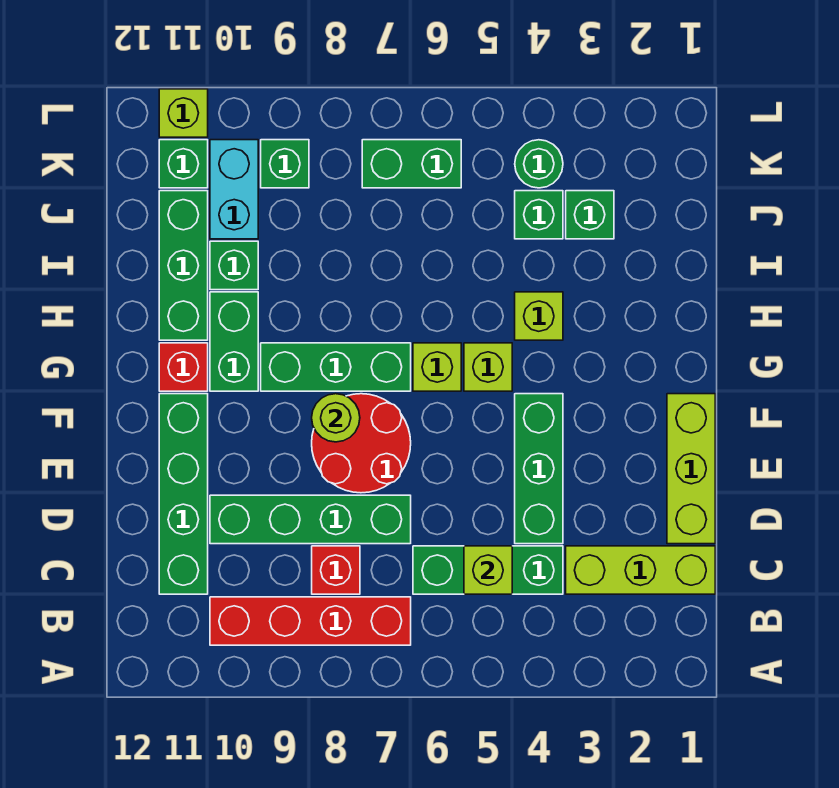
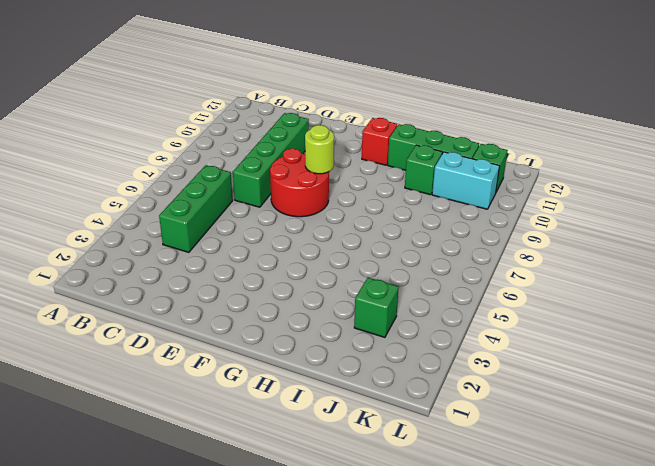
none -> red 1x4 brick [210,597,411,645]
none -> lime 1x3 brick [566,546,715,594]
none -> red 1x1 brick [312,546,360,594]

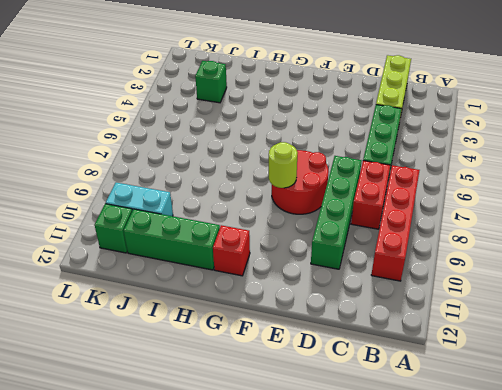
red 1x2 brick [351,161,390,229] -> red 1x1 brick [312,546,360,594]
none -> green 1x4 brick [159,394,208,594]
none -> lime 1x3 brick [667,394,715,544]
none -> green 1x3 brick [515,394,563,544]

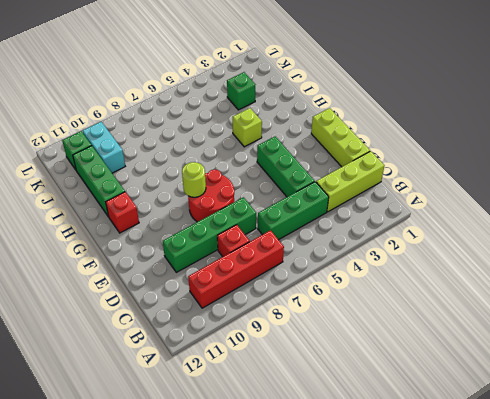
none -> green 1x4 brick [159,394,208,594]
none -> lime 1x1 brick [464,343,512,391]
none -> lime 1x1 brick [413,343,461,391]

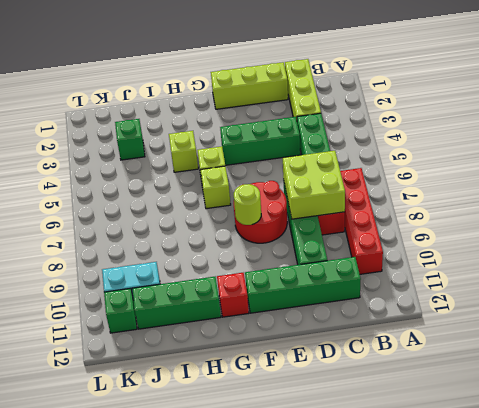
lime 2x2 brick [283,151,345,219] -> none
none -> green 1x3 brick [261,343,411,391]
none -> green 1x2 brick [210,292,258,391]
none -> green 1x1 brick [210,241,258,290]

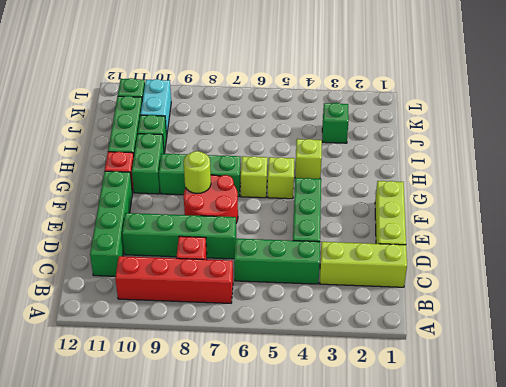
none -> green 1x1 brick [515,191,563,239]
none -> green 1x1 round brick [515,140,563,188]
none -> green 1x2 brick [362,140,461,188]

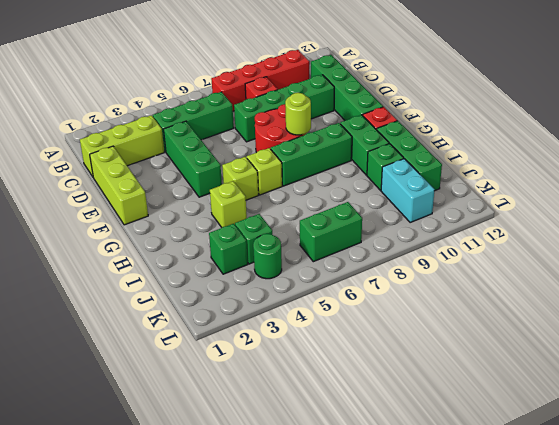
none -> green 1x1 brick [261,140,309,188]
none -> green 1x1 brick [159,140,208,188]
none -> lime 1x1 brick [159,89,208,137]

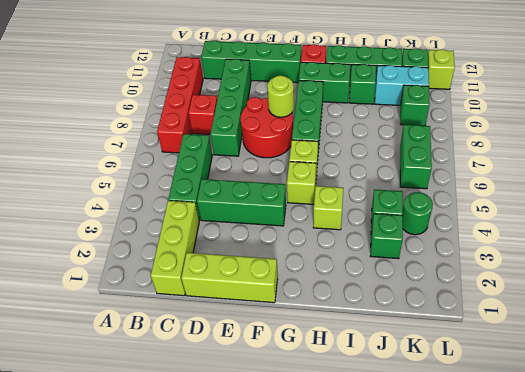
none -> lime 1x1 brick [464,546,512,594]

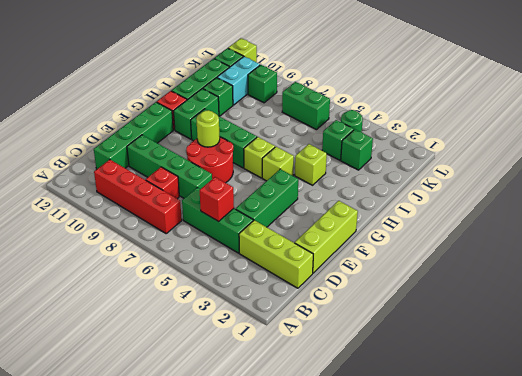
red 1x1 brick [200,177,234,221] -> lime 1x1 brick [464,546,512,594]

